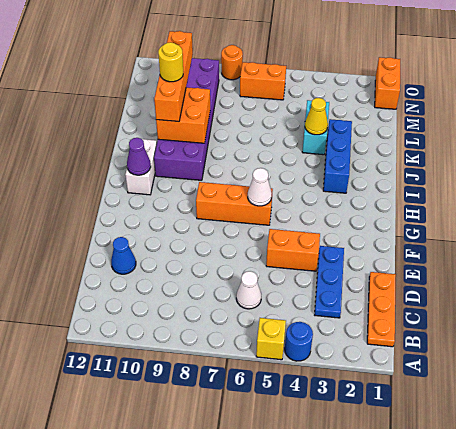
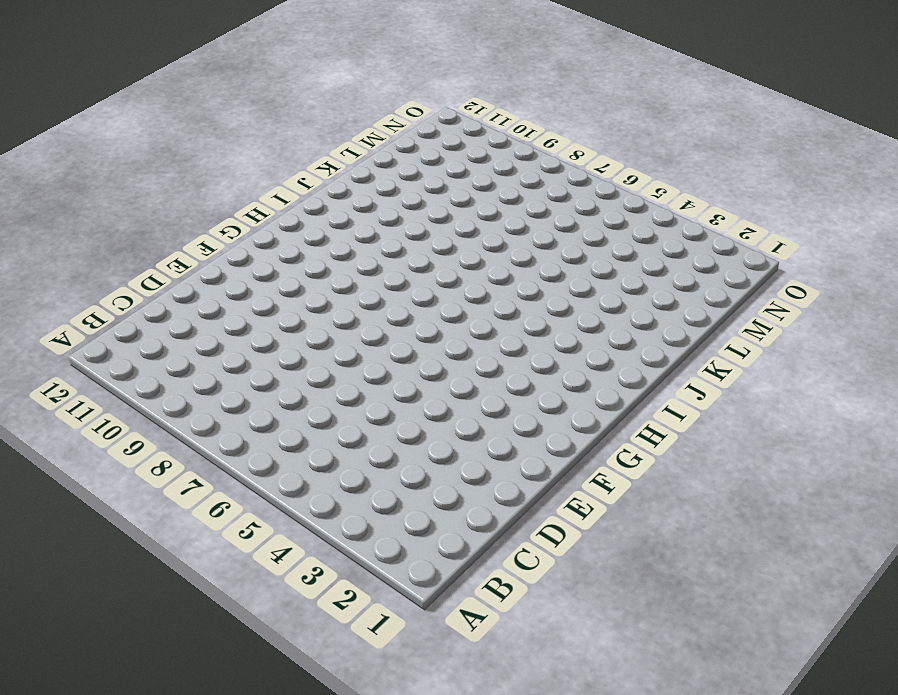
none -> blue 1x1 round brick [285,322,313,361]
none -> yellow 1x1 brick [256,318,286,360]
none -> orange 1x3 plate [367,272,396,347]

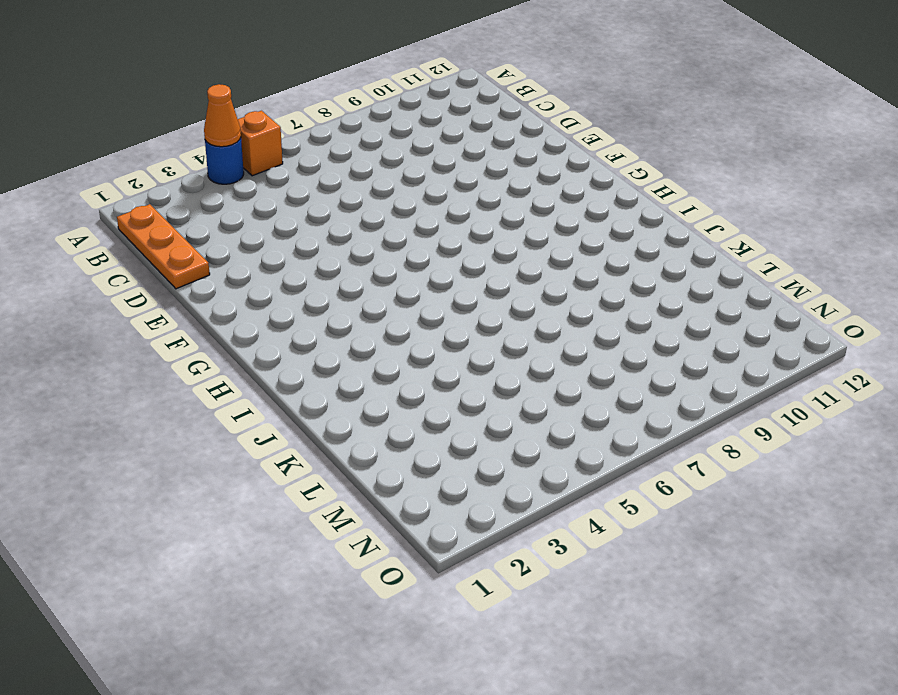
orange 1x1 cone [204,84,241,147] -> none
orange 1x1 brick [238,111,283,176] -> yellow 1x1 brick [256,318,286,360]
none -> blue 1x3 plate [315,246,344,318]
none -> white 1x1 cone [236,271,261,309]
none -> blue 1x1 cone [111,237,136,274]

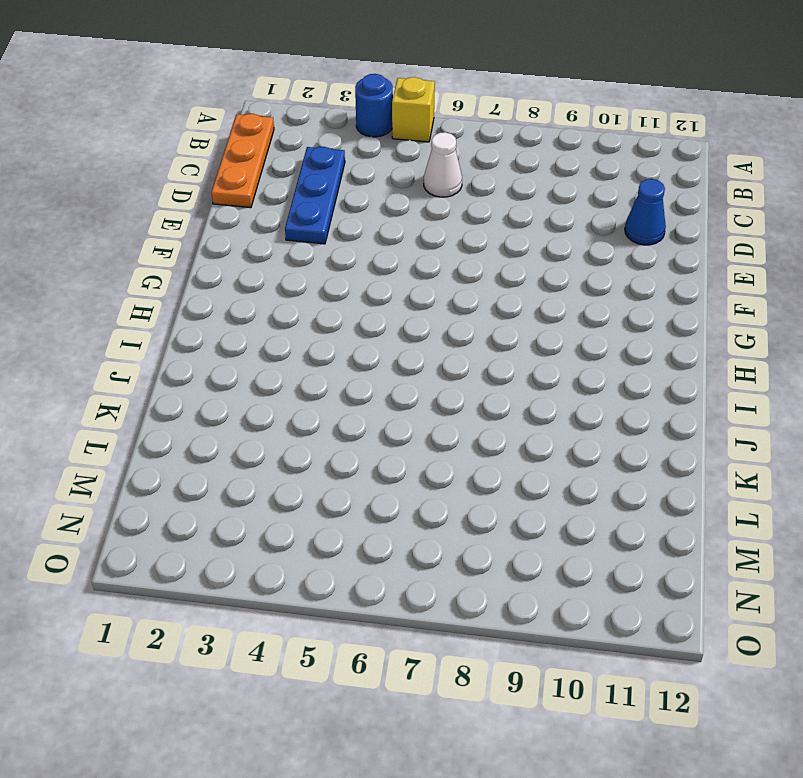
none -> orange 1x2 brick [266,229,320,271]
none -> orange 1x3 brick [196,182,273,225]
none -> white 1x2 brick [125,139,157,195]

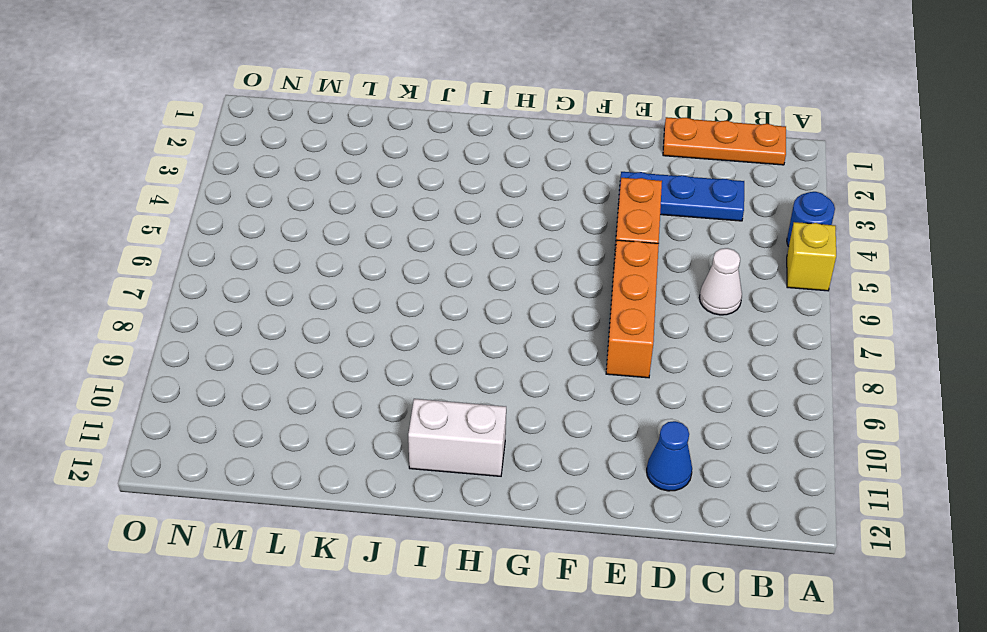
orange 1x3 brick [606,240,659,378] -> orange 1x3 brick moved to [196,182,273,225]
none -> blue 1x3 brick [323,119,352,193]
none -> purple 2x6 brick [154,58,219,180]
none -> cyan 1x2 brick [302,100,329,155]

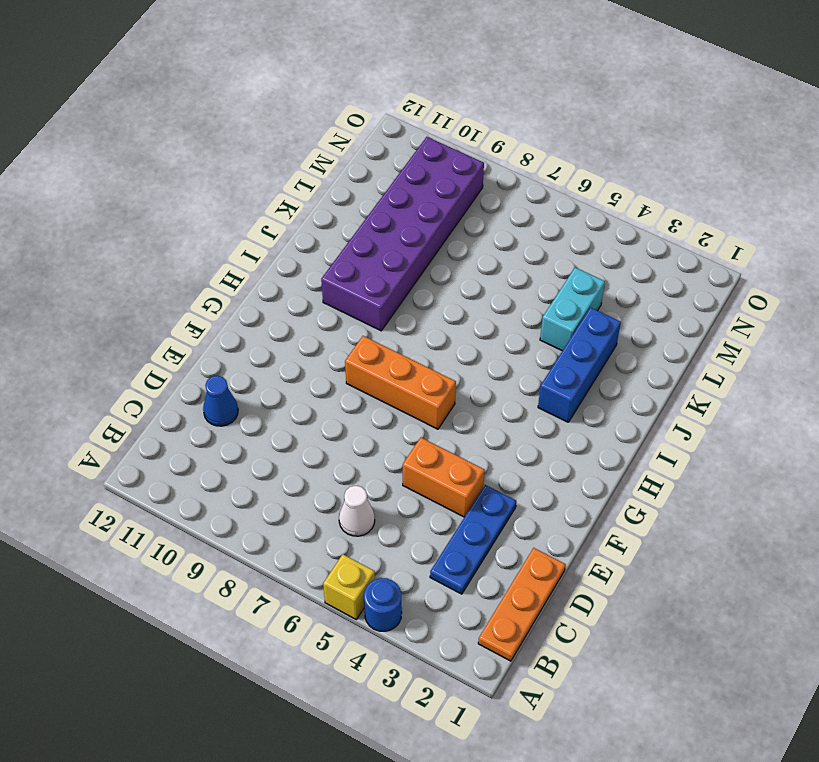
none -> white 1x2 brick [125,139,157,195]
none -> orange 1x2 brick [375,57,400,109]
none -> orange 1x2 brick [240,62,286,100]

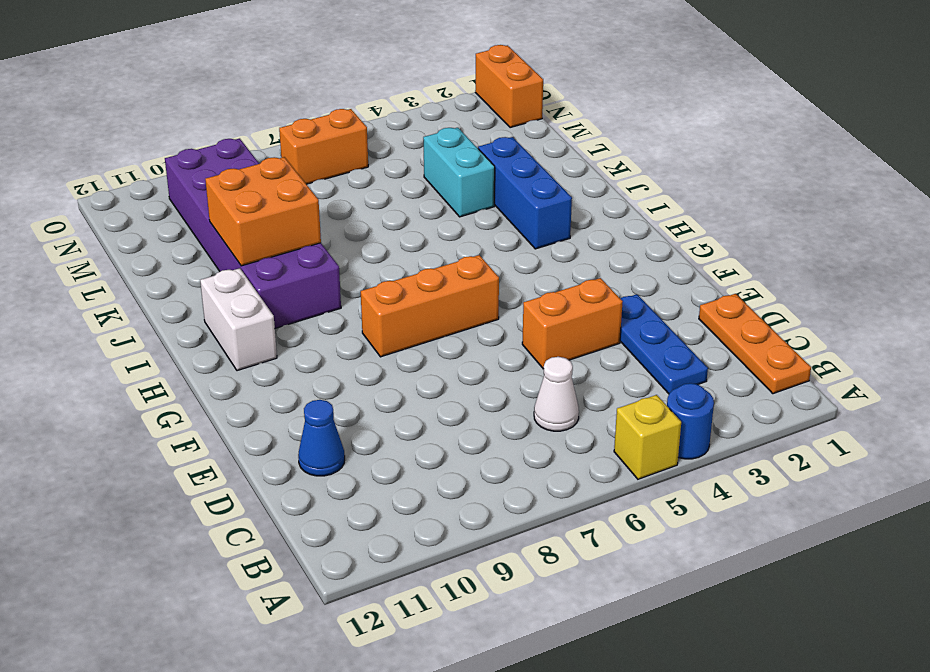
none -> orange 1x1 round brick [221,45,243,80]
none -> white 1x1 cone [248,168,272,206]
none -> purple 1x1 cone [127,138,151,175]

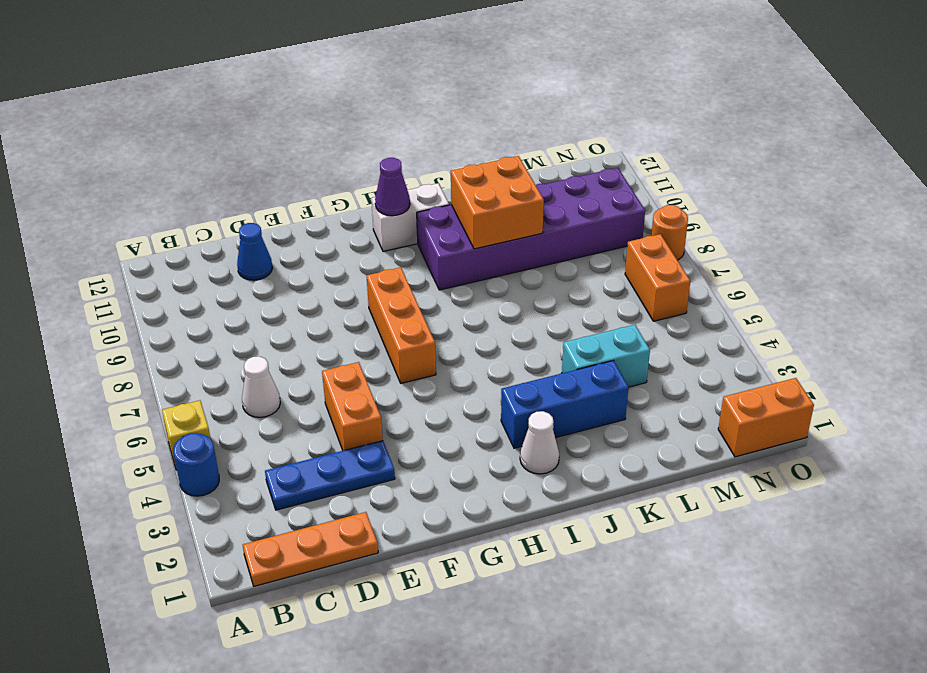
white 1x1 cone [520,411,559,474] -> white 1x1 cone moved to [248,168,272,206]
none -> yellow 1x1 cone [305,98,328,135]
none -> orange 1x4 brick [154,31,193,122]
none -> yellow 1x1 round brick [158,42,183,82]

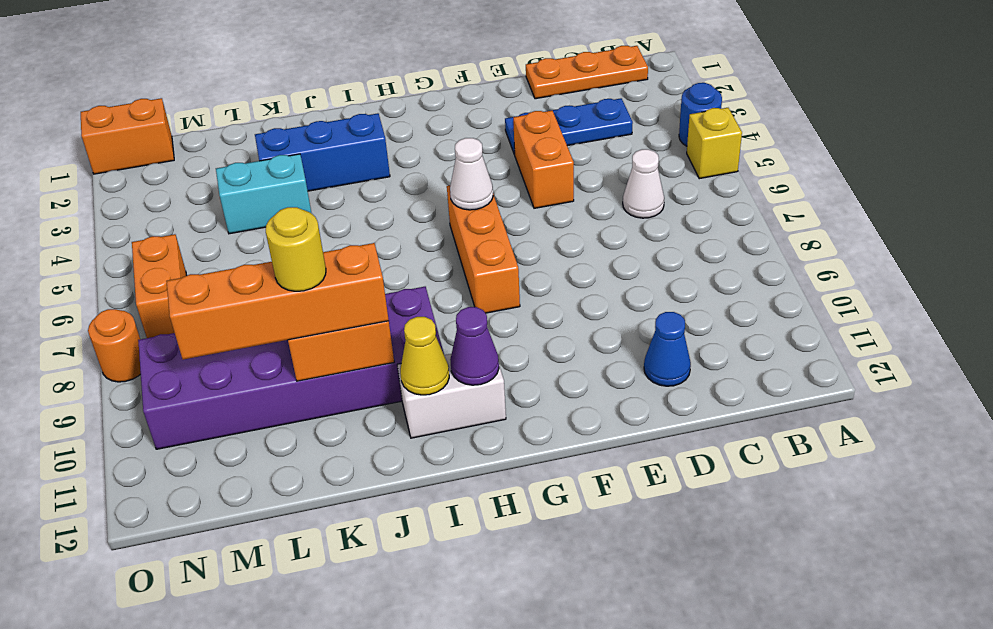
yellow 1x1 cone [400,317,449,395] -> yellow 1x1 cone moved to [305,98,328,135]

